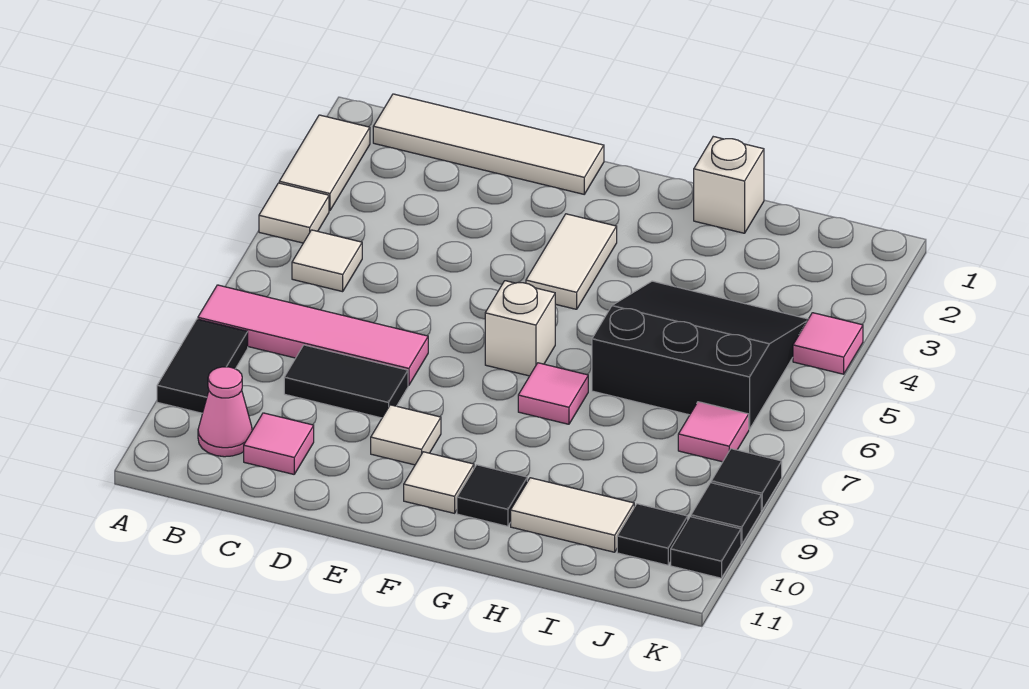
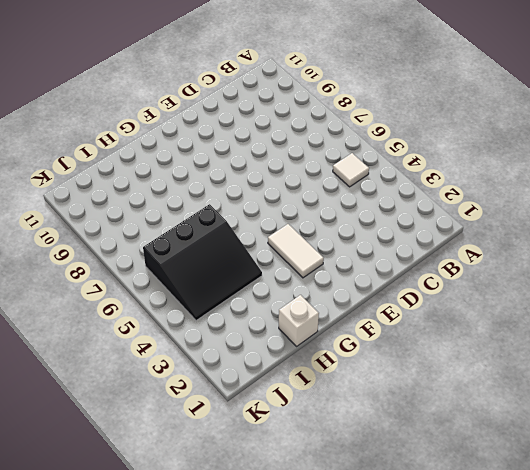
none -> white 1x2 tile [279,115,370,211]
none -> white 1x1 tile [259,183,329,243]
none -> pink 1x4 tile [198,285,428,386]

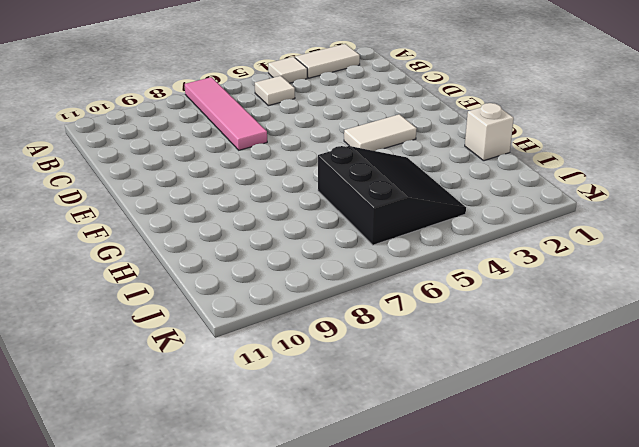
none -> black 1x2 tile [157,319,248,413]
none -> white 1x4 tile [373,94,604,194]
none -> pink 1x1 cone [198,367,252,457]

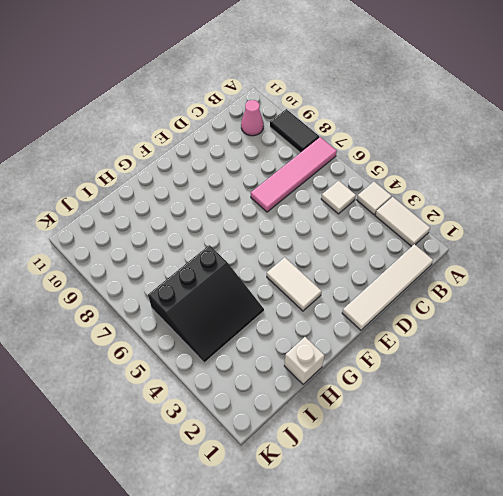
none -> black 1x2 tile [284,345,408,418]
none -> pink 1x1 tile [244,413,314,474]
none -> white 1x1 tile [371,405,441,465]

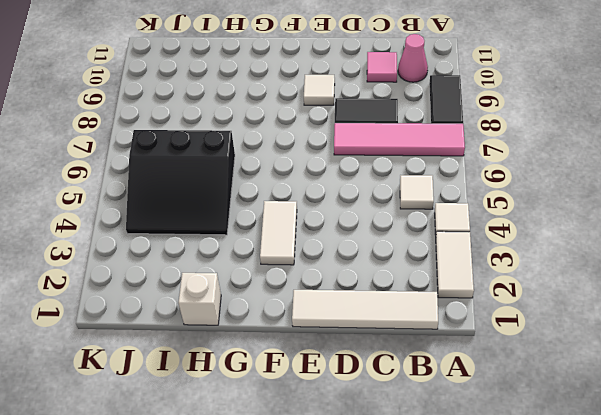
none -> white 1x1 brick [485,281,555,376]
none -> white 1x1 tile [404,452,474,513]
none -> pink 1x1 tile [518,363,588,424]

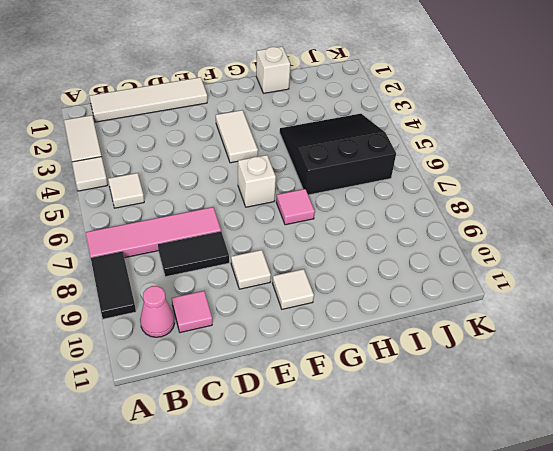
none -> black 1x1 tile [457,465,527,526]
none -> white 1x2 tile [511,478,634,552]
none -> pink 1x1 tile [678,402,749,462]

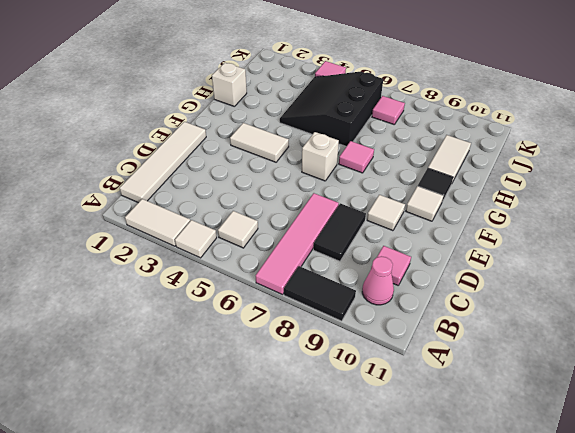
none -> black 1x1 tile [617,504,688,565]
none -> black 1x1 tile [711,449,782,510]
none -> black 1x1 tile [691,483,761,544]

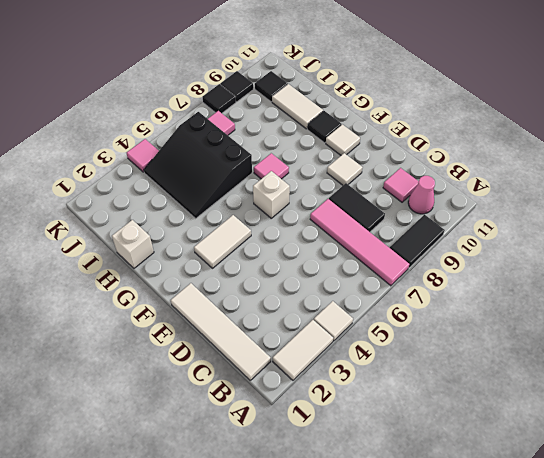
none -> white 1x1 tile [292,230,362,292]
none -> black 1x1 tile [671,517,741,578]

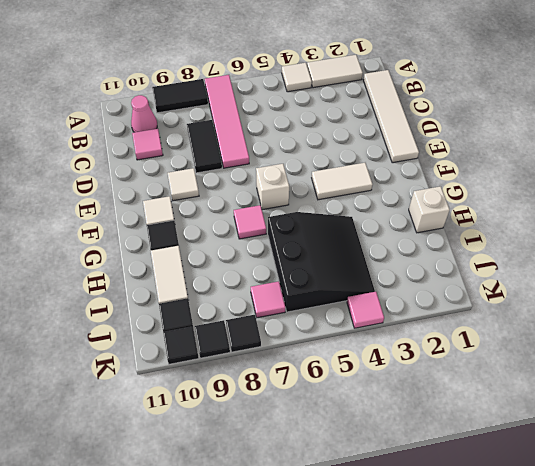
none -> white 1x1 tile [292,230,362,292]

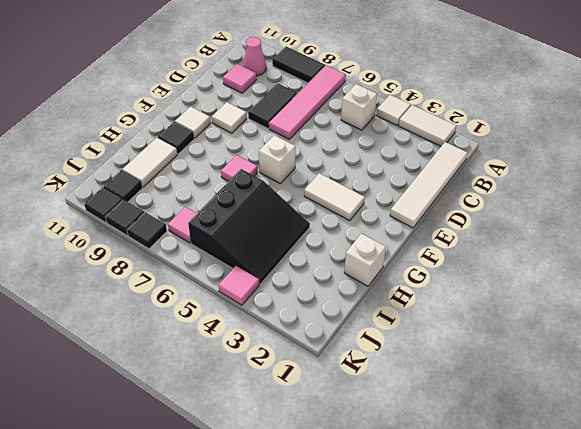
white 1x1 brick [341,84,377,130] -> white 1x1 tile [292,230,362,292]

